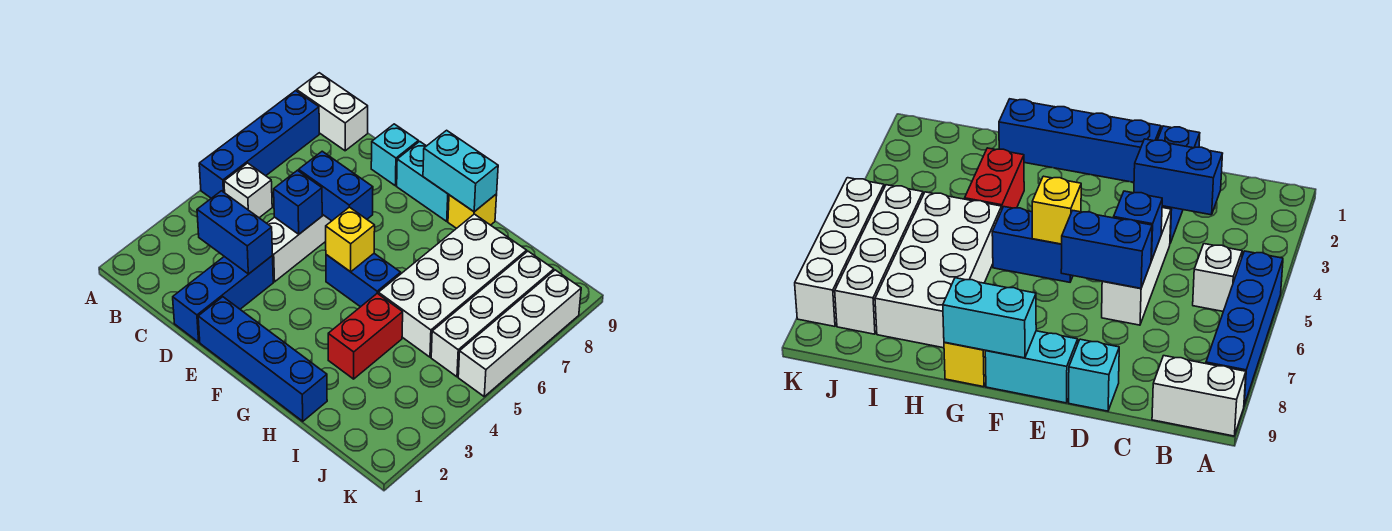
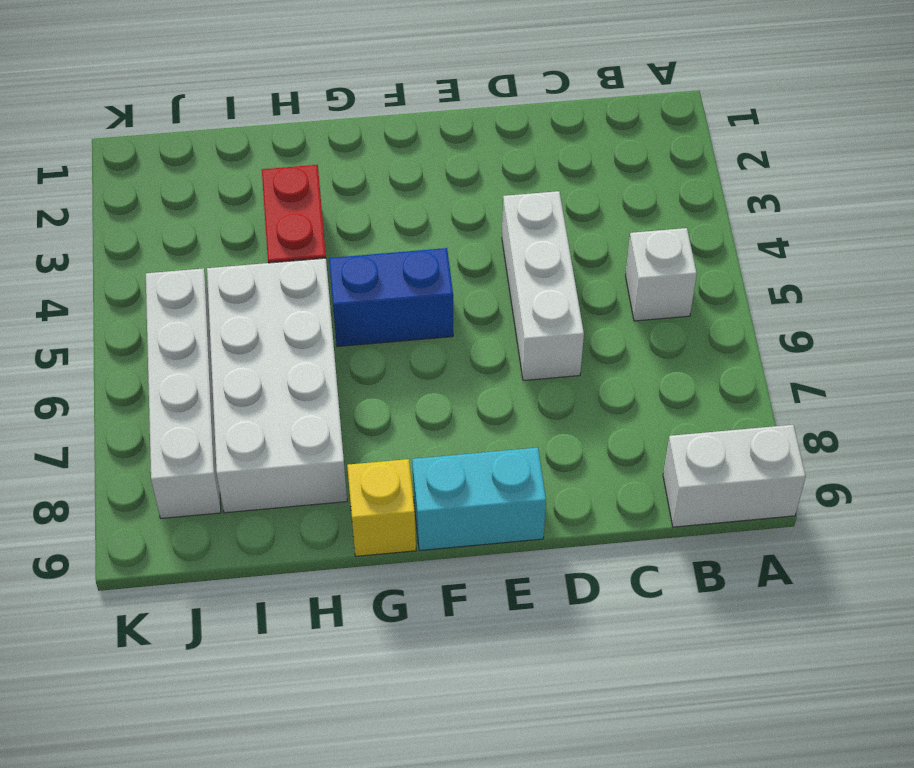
none -> blue 1x4 brick [199,91,319,198]
none -> blue 1x3 brick [173,256,273,342]
none -> cyan 1x1 brick [371,124,418,186]

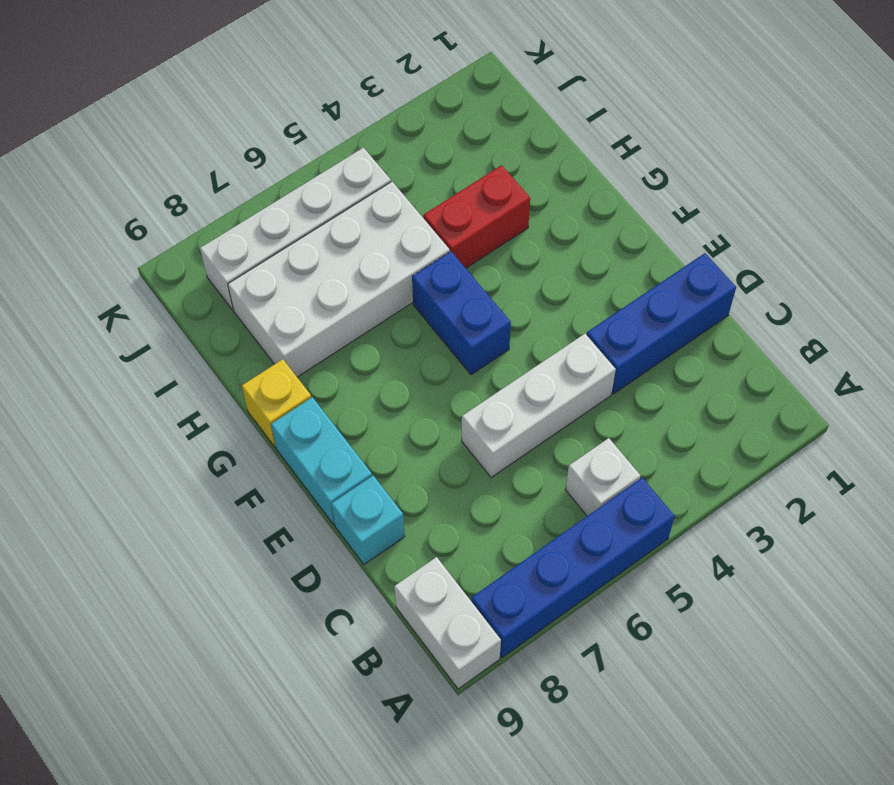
none -> blue 1x4 brick [198,297,327,421]
none -> white 1x4 brick [458,270,581,396]
none -> blue 1x2 brick [197,191,273,274]

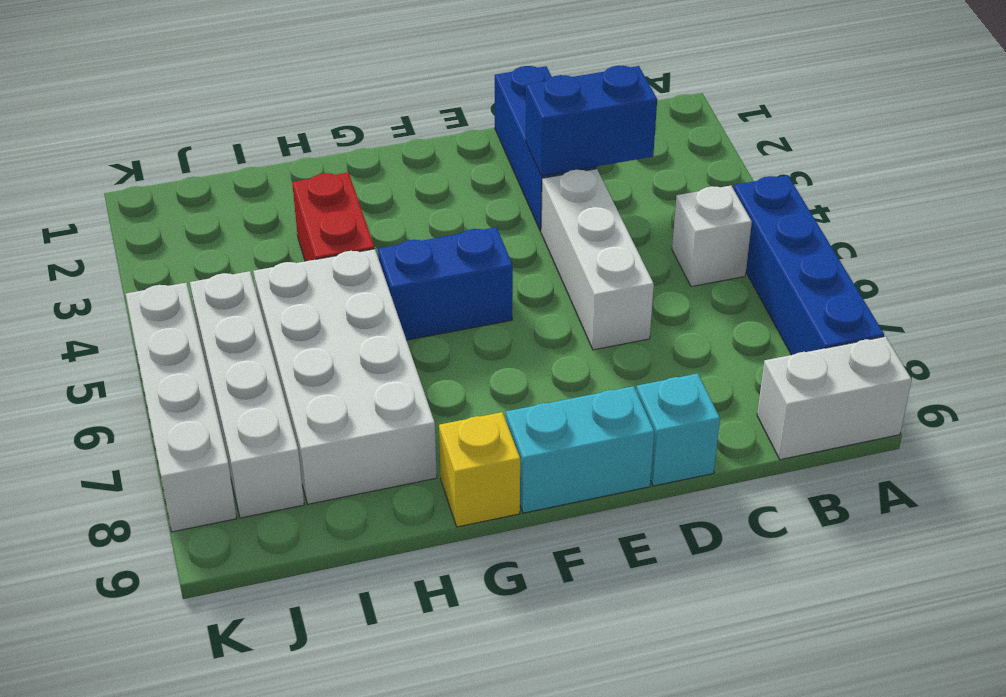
none -> blue 1x4 brick [198,297,327,421]
none -> blue 1x1 brick [274,170,322,234]
none -> blue 1x2 brick [299,151,373,221]

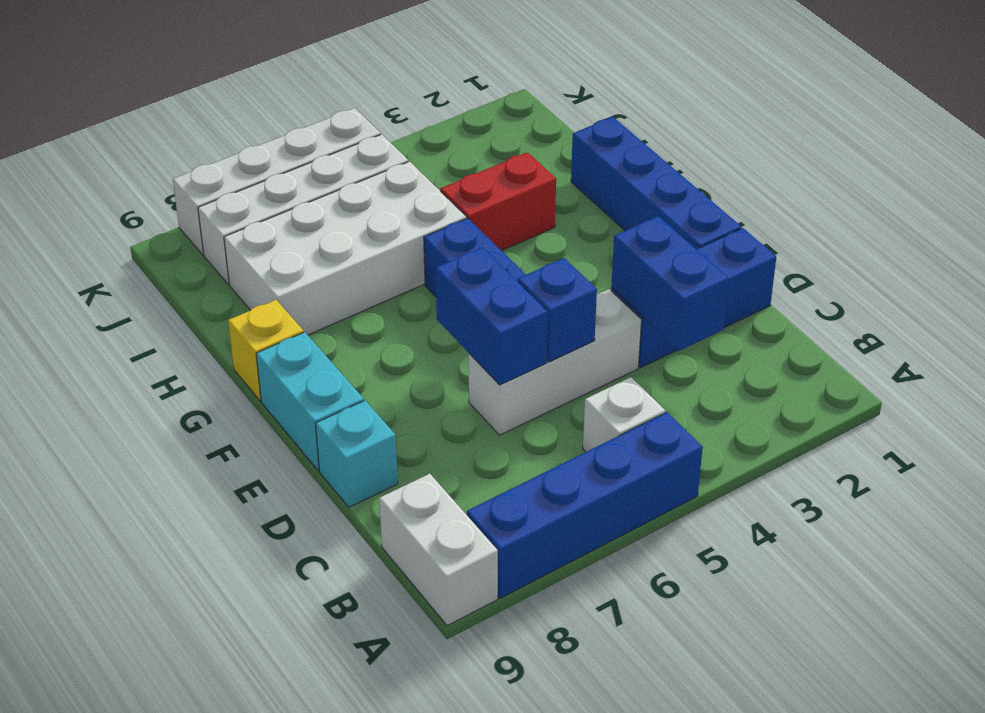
none -> yellow 1x1 brick [326,207,375,272]
none -> cyan 1x2 brick [423,130,498,212]

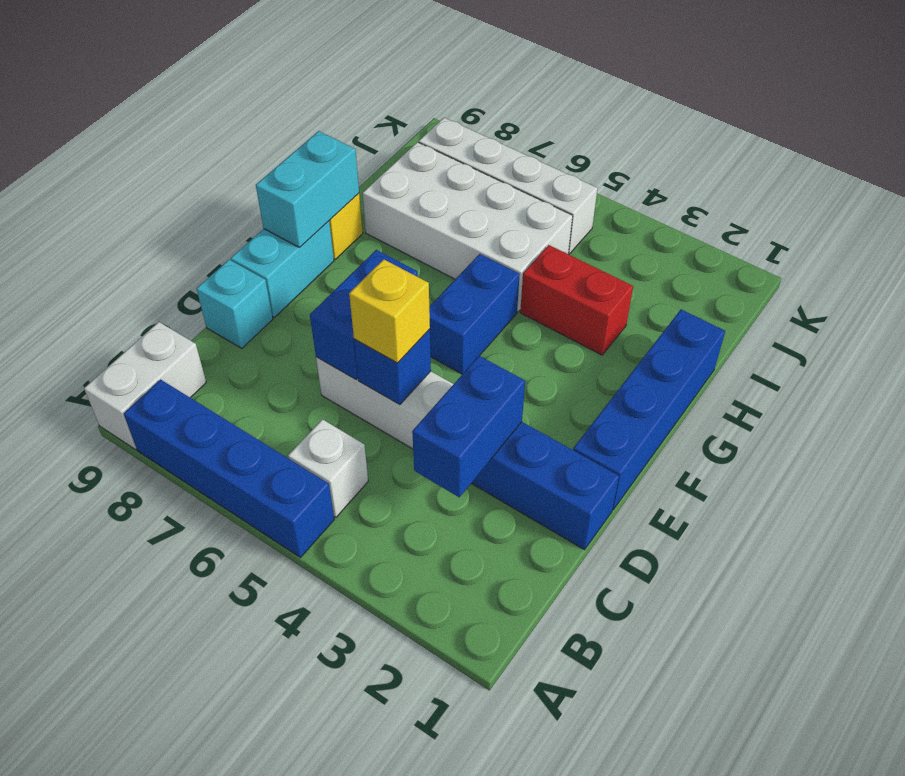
yellow 1x1 brick [349,259,430,363] -> yellow 1x1 brick moved to [326,207,375,272]
none -> white 1x4 brick [458,270,581,396]

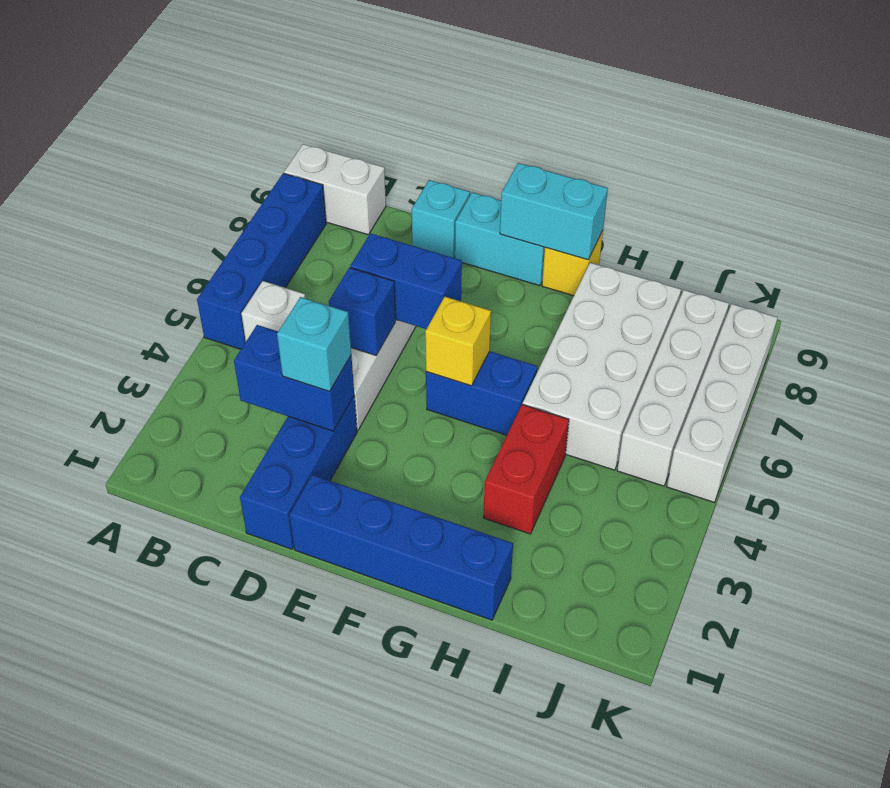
cyan 1x1 brick [277,297,351,391] -> none

